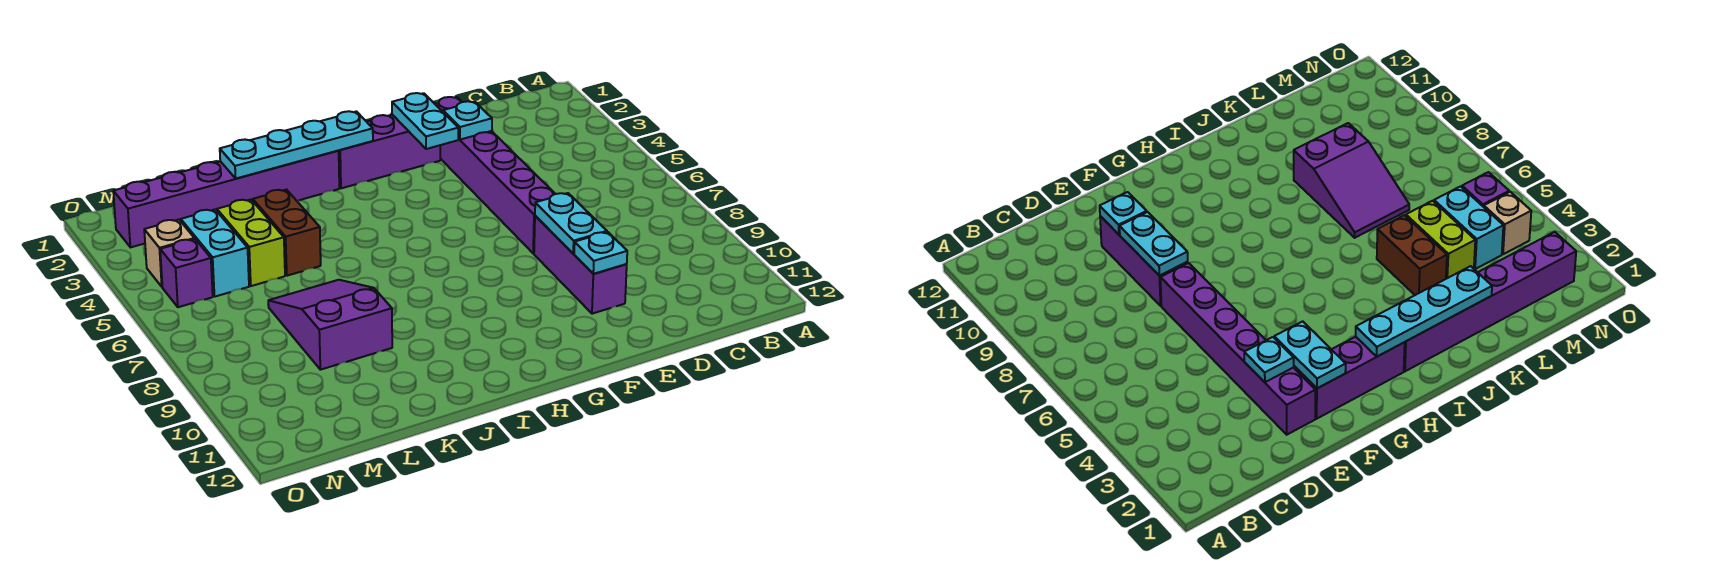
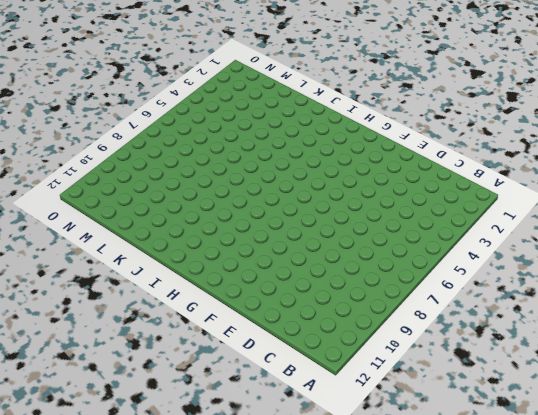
none -> purple 1x6 brick [434,97,555,253]
none -> purple 1x3 brick [534,216,627,314]
none -> purple 1x3 brick [338,115,440,188]

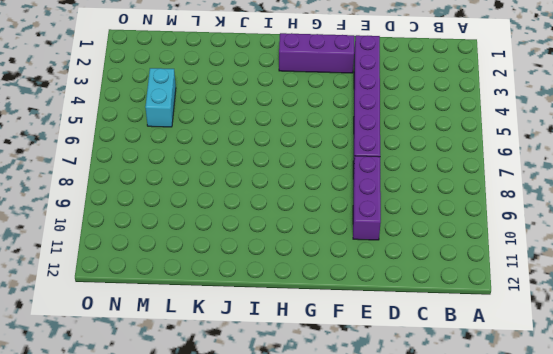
none -> purple 1x6 brick [113,151,339,247]
none -> brown 1x2 brick [253,190,321,276]
none -> purple 2x3 slope [268,280,392,370]

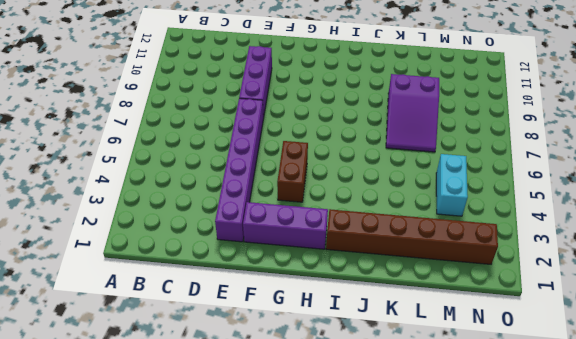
brown 1x2 brick [277,141,308,202] -> brown 1x2 brick moved to [253,190,321,276]
brown 1x6 brick [326,209,498,264] -> purple 1x6 brick [113,151,339,247]
none -> lime 1x2 brick [217,200,285,286]
none -> tan 1x1 brick [144,220,194,287]
none -> purple 1x1 brick [160,239,213,307]

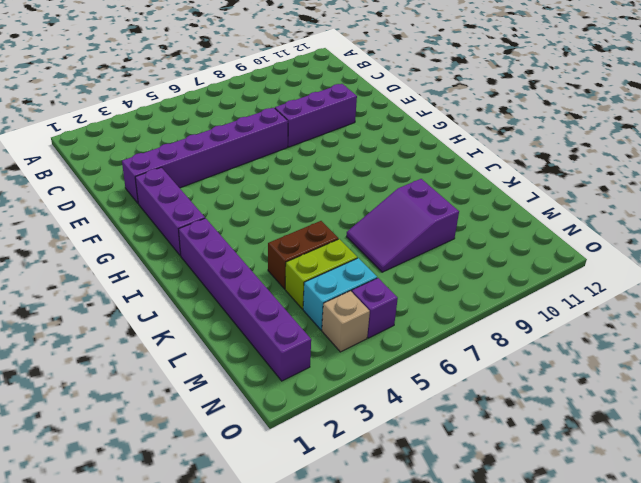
none -> cyan 1x1 plate [443,101,492,140]
none -> cyan 1x2 plate [535,193,607,254]
none -> cyan 1x1 plate [574,232,627,274]

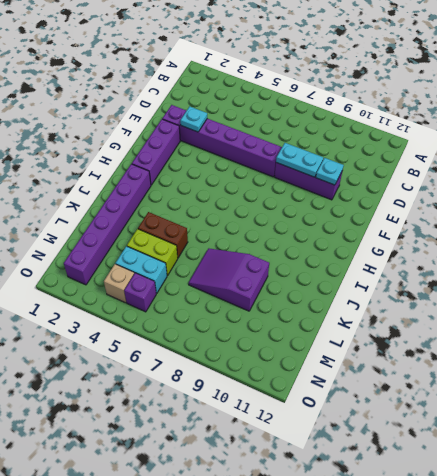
none -> cyan 1x2 plate [392,93,458,149]
none -> cyan 1x4 plate [220,111,373,178]

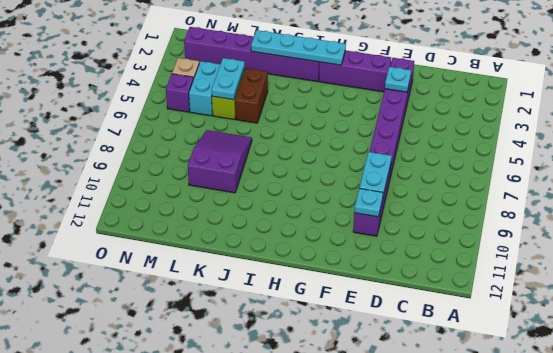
cyan 1x2 plate [212,58,245,100] -> cyan 1x2 plate moved to [392,93,458,149]

